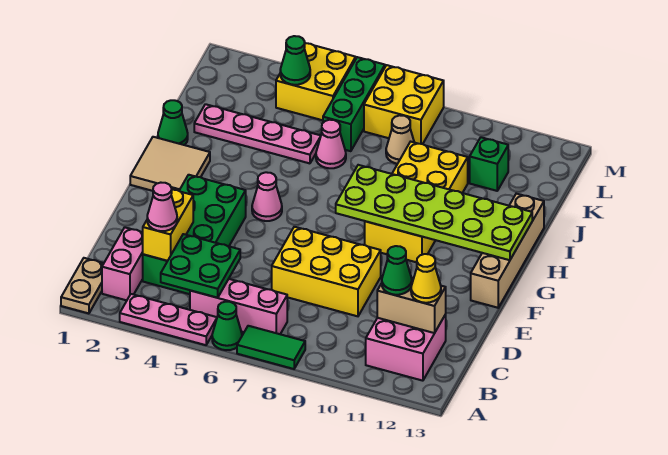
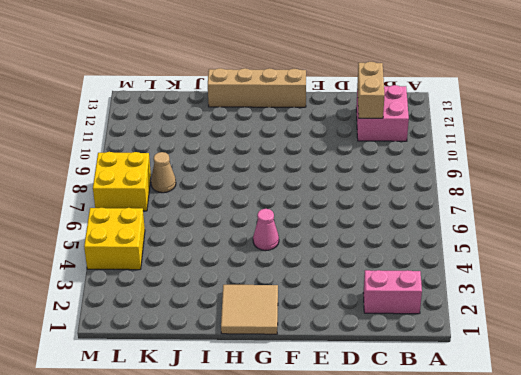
none -> tan 1x2 plate [61,258,104,313]
none -> pink 1x3 plate [120,294,217,345]
none -> green 1x1 cone [212,302,242,350]

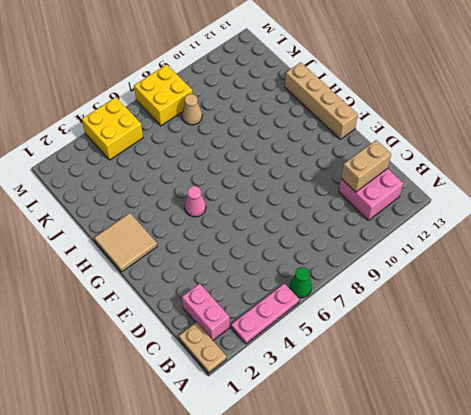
none -> green 1x2 tile [237,326,305,369]
none -> pink 1x3 brick [190,279,287,334]
none -> green 2x4 brick [143,175,246,294]

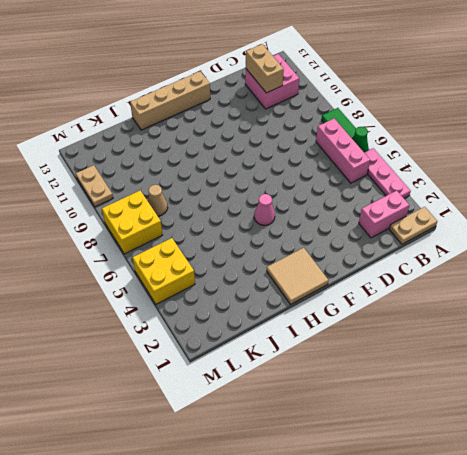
tan 1x2 plate [76,165,113,207] -> none
none -> green 2x4 brick [143,175,246,294]
none -> yellow 2x3 brick [272,227,381,316]
none -> yellow 2x4 brick [365,142,468,262]

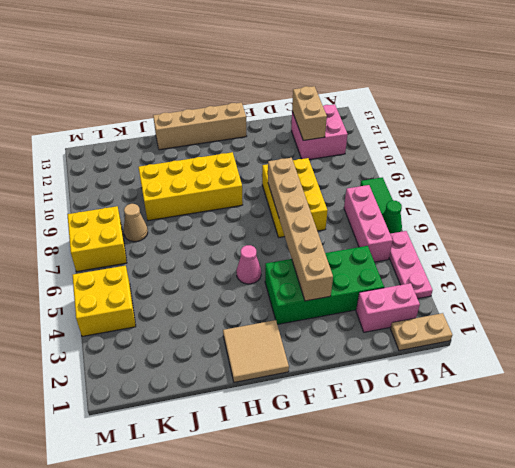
tan 1x6 brick [268,158,333,301] -> none
none -> green 1x1 cone [158,100,188,145]
none -> pink 1x4 plate [194,104,321,163]
none -> pink 1x1 cone [316,120,346,168]

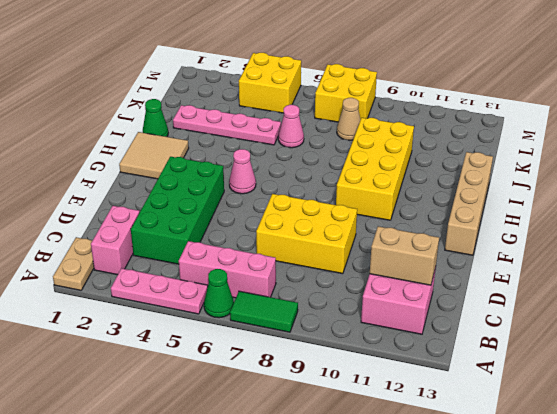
none -> green 1x3 brick [323,57,385,151]
none -> green 1x1 brick [470,137,508,191]
none -> green 2x2 plate [161,234,240,298]

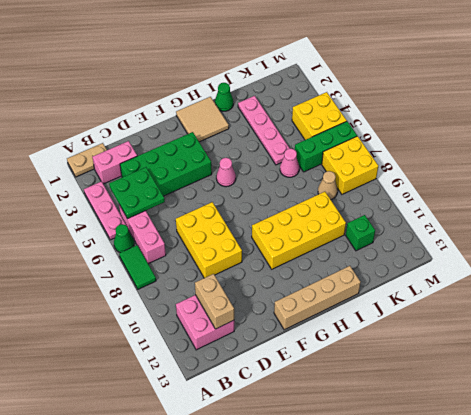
none -> yellow 1x2 brick [143,190,193,261]
none -> lime 2x6 plate [336,165,532,260]
none -> green 1x1 cone [280,36,310,85]

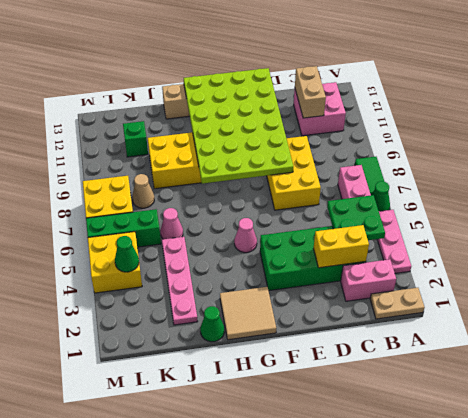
lime 4x6 plate [184,68,293,184] -> lime 2x6 plate [336,165,532,260]
none -> pink 1x1 cone [147,183,177,231]
none -> green 1x1 cone [382,246,412,295]
none -> yellow 1x1 cone [411,254,441,303]

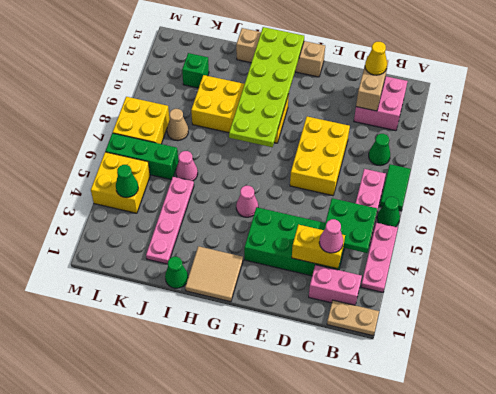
green 1x1 cone [369,134,390,166] -> green 1x1 cone moved to [382,246,412,295]

